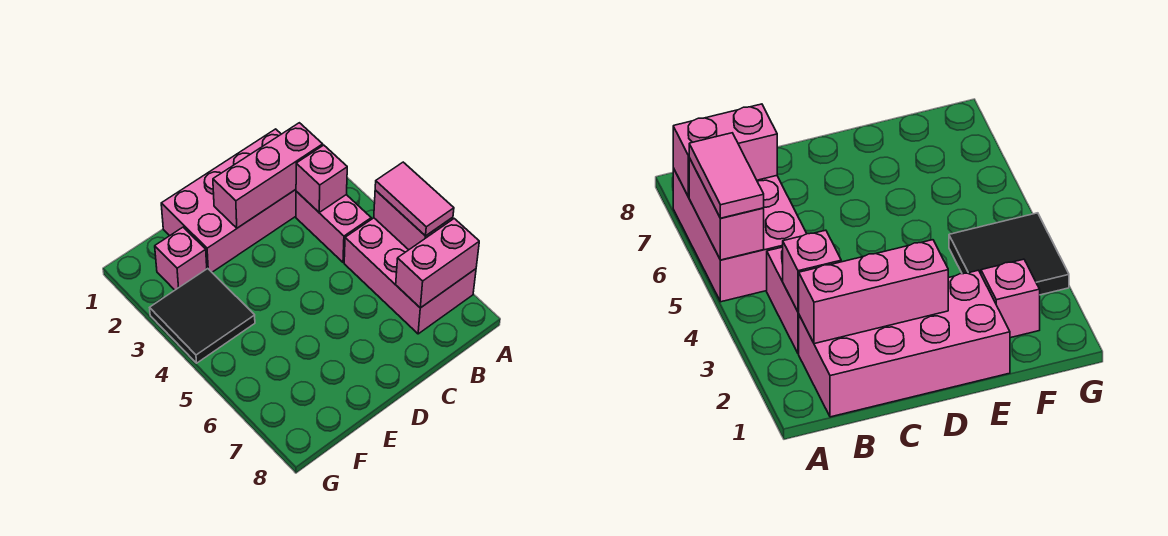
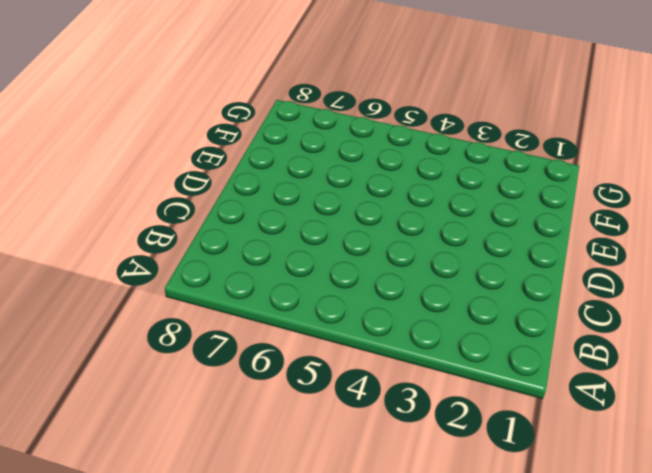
none -> pink 2x3 brick [344,218,476,334]
none -> pink 2x4 brick [161,129,296,272]

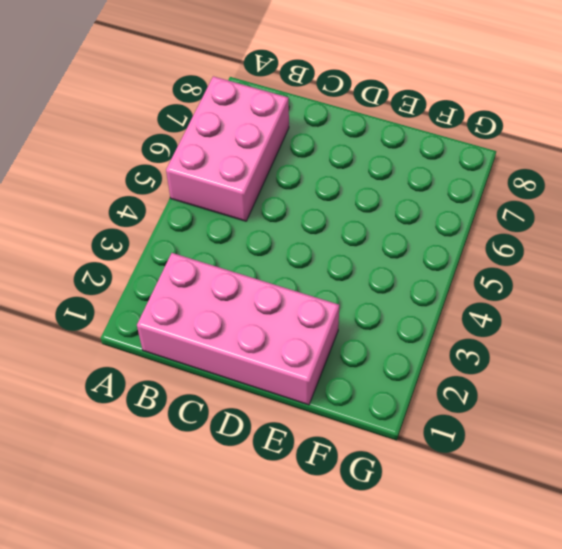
none -> pink 1x2 brick [296,191,371,262]
none -> pink 1x1 brick [155,227,207,290]

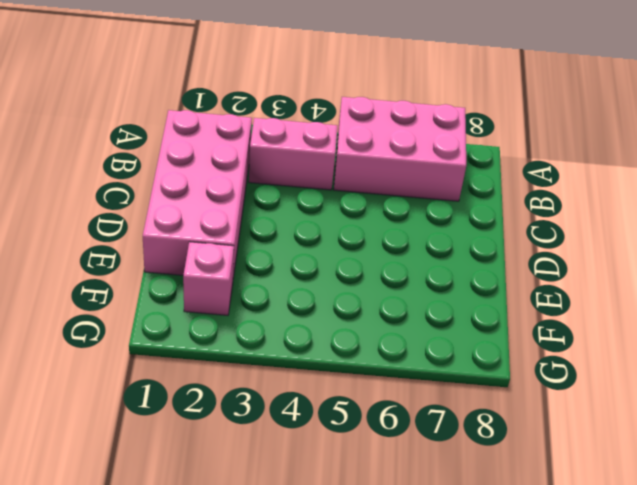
none -> black 2x2 tile [150,269,255,363]
none -> pink 1x2 brick [374,190,453,250]

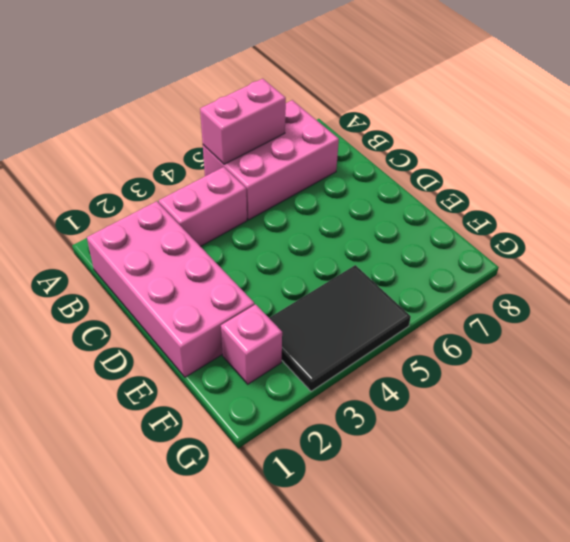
black 2x3 tile [269,265,411,391] -> black 2x2 tile [150,269,255,363]
none -> pink 1x2 brick [396,219,479,308]
none -> pink 1x3 brick [213,123,323,228]

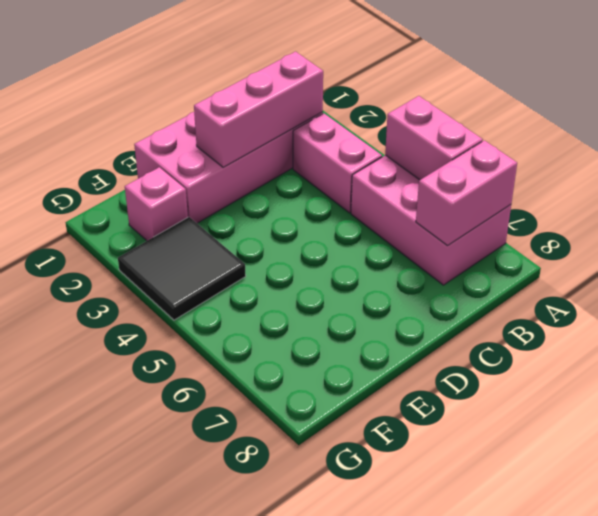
none -> pink 1x1 brick [296,145,347,212]
none -> pink 1x2 tile [375,162,454,236]

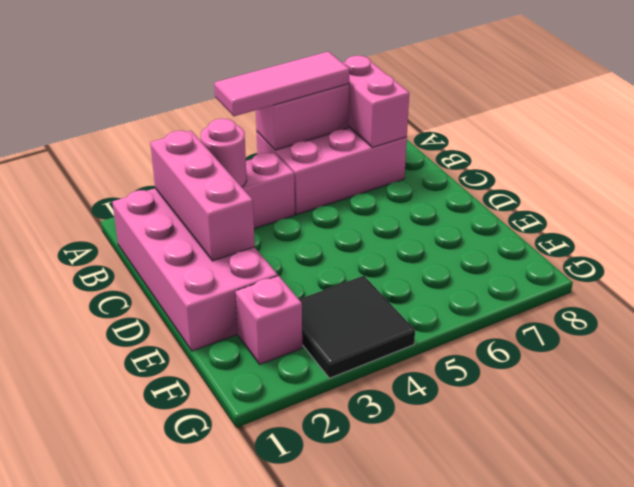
pink 1x3 tile [214,51,349,116] -> pink 1x2 tile [375,162,454,236]
pink 1x1 round brick [201,119,247,187] -> pink 1x1 brick [296,145,347,212]

